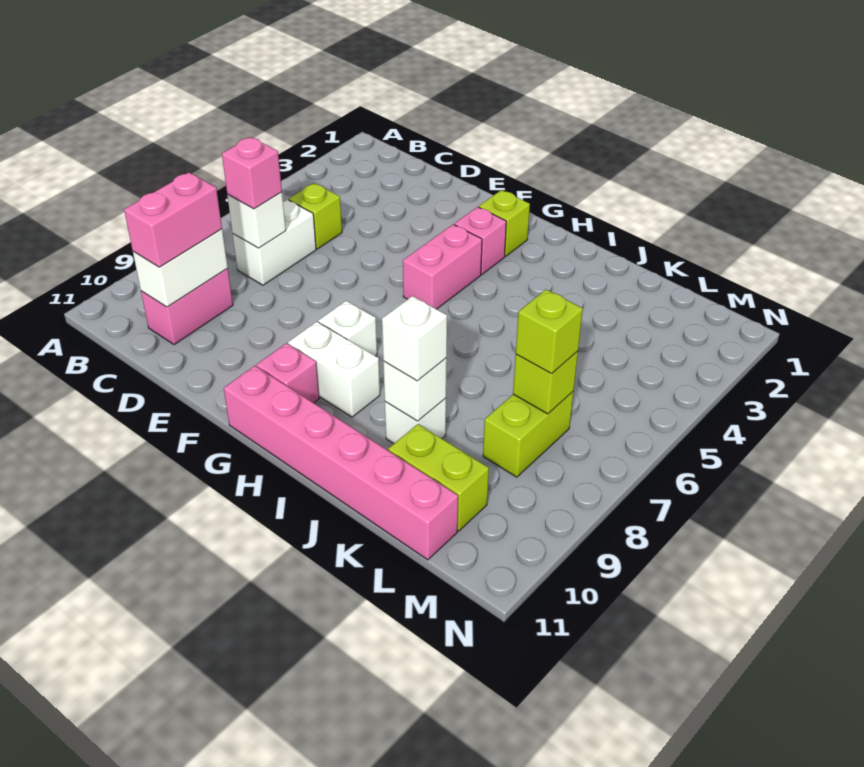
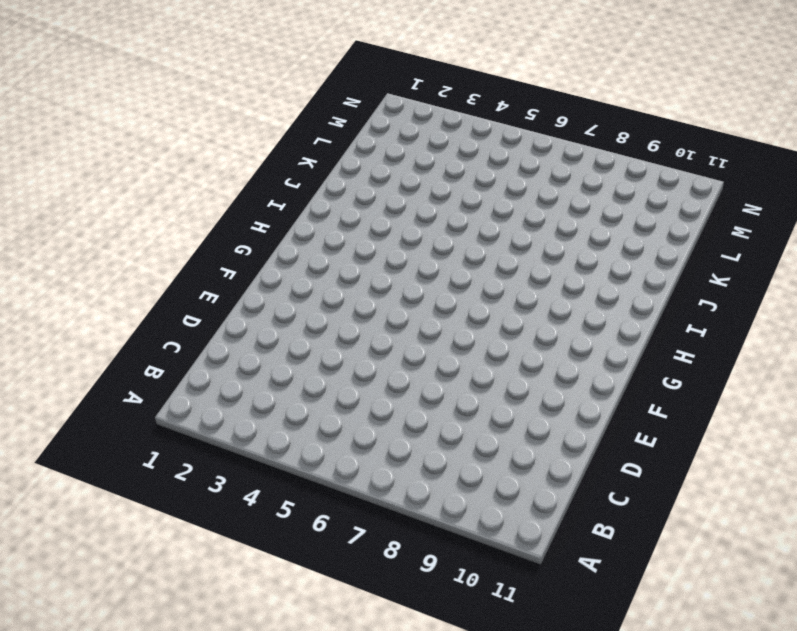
none -> lime 1x1 brick [289,183,342,249]
none -> white 1x2 brick [233,200,316,285]
none -> pink 1x2 brick [141,268,233,345]

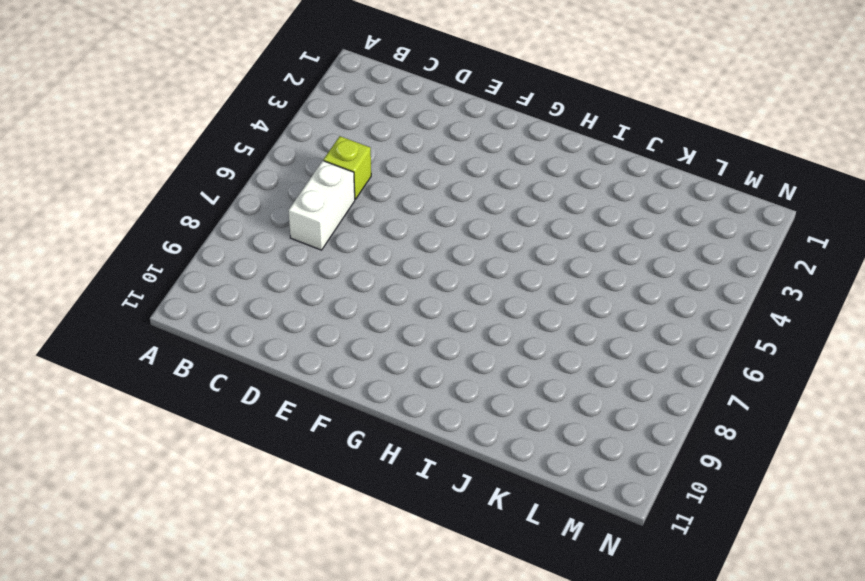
none -> pink 1x2 brick [141,268,233,345]
none -> lime 1x1 brick [479,190,530,256]
none -> pink 1x1 brick [454,207,506,275]

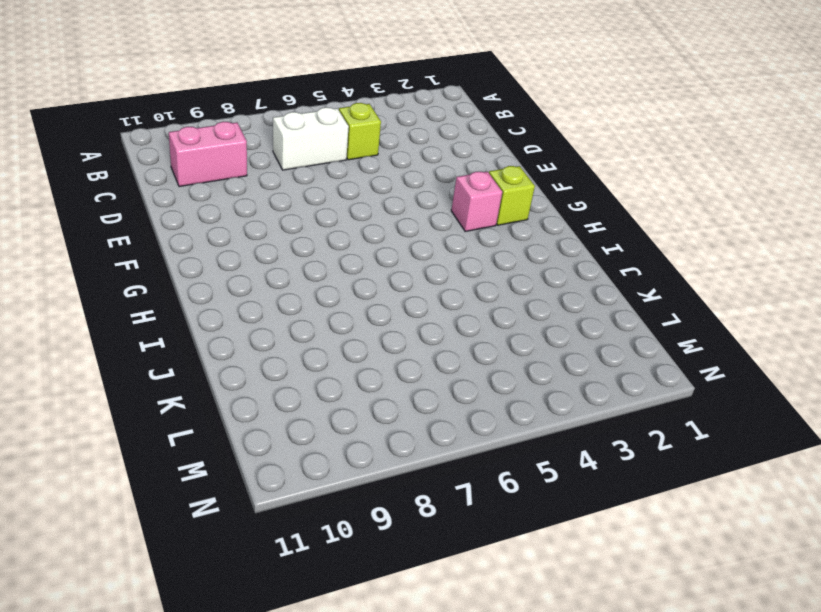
none -> pink 1x2 brick [403,224,482,309]
none -> white 1x1 brick [318,301,377,356]
none -> white 1x2 brick [288,322,380,417]

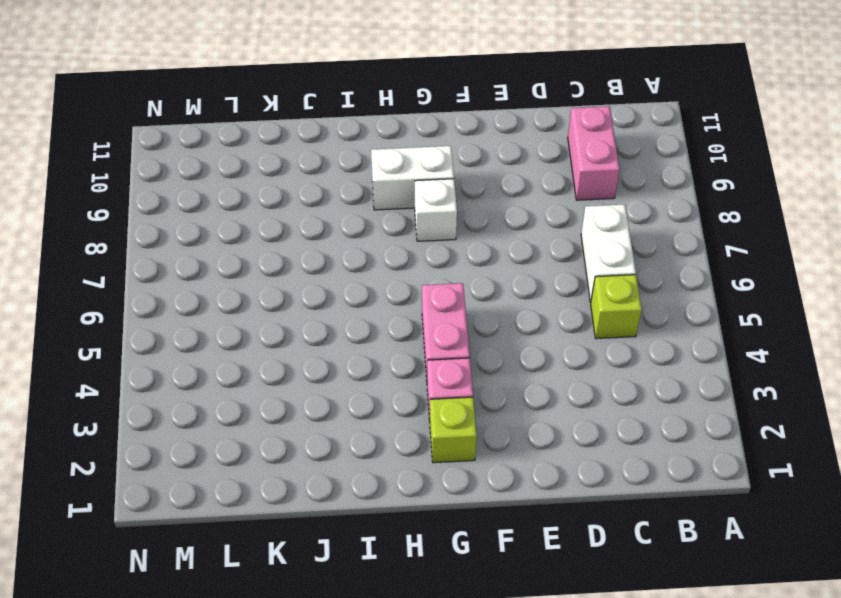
none -> pink 1x1 brick [256,343,319,403]
none -> pink 1x6 brick [224,366,458,560]
none -> white 1x1 brick [385,398,446,444]

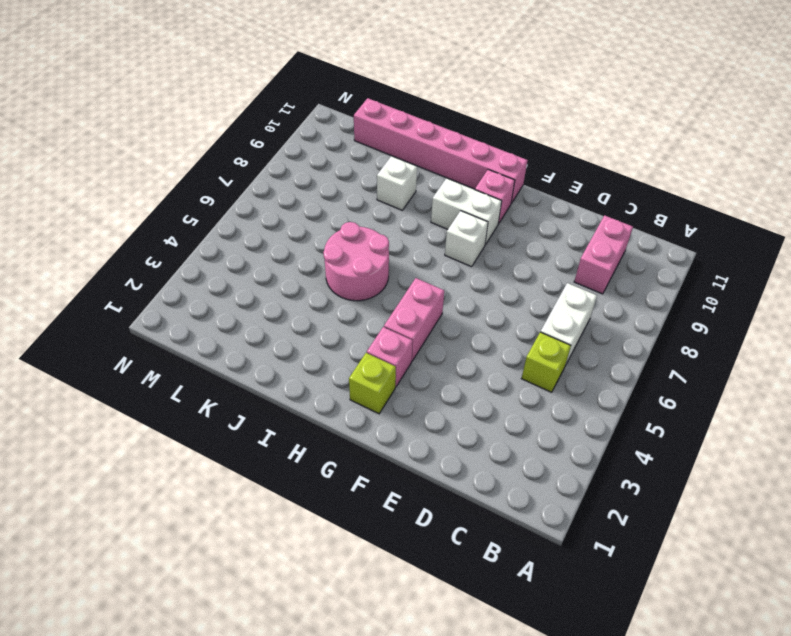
pink 2x2 round brick [323,222,389,301] -> none
none -> lime 1x2 brick [388,424,489,531]
none -> lime 1x2 brick [483,392,573,477]
none -> white 1x1 brick [227,192,286,248]

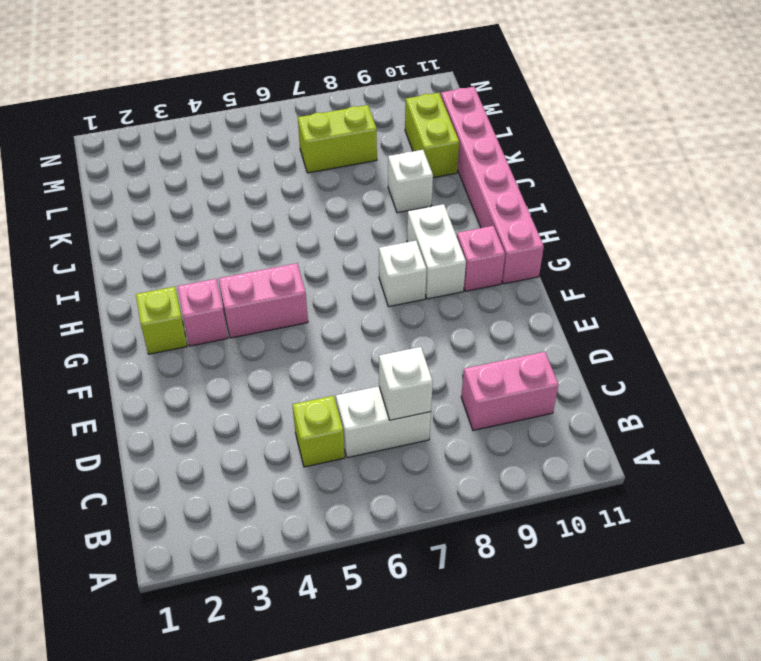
none -> white 1x2 brick [133,229,228,307]
none -> white 1x1 brick [383,358,447,421]
none -> lime 1x1 brick [513,351,578,414]

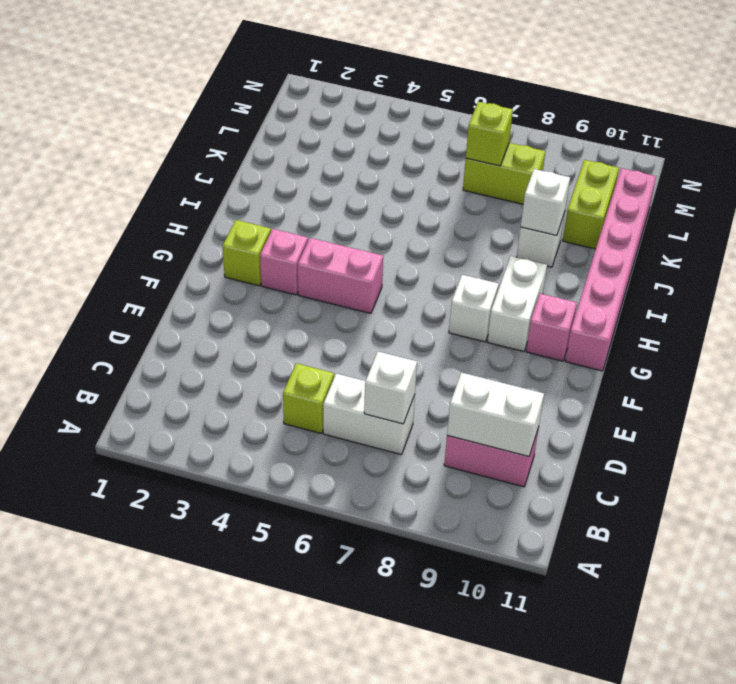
none -> pink 1x1 brick [222,137,282,209]
none -> pink 1x2 brick [124,172,222,267]
none -> white 1x1 brick [382,296,447,381]

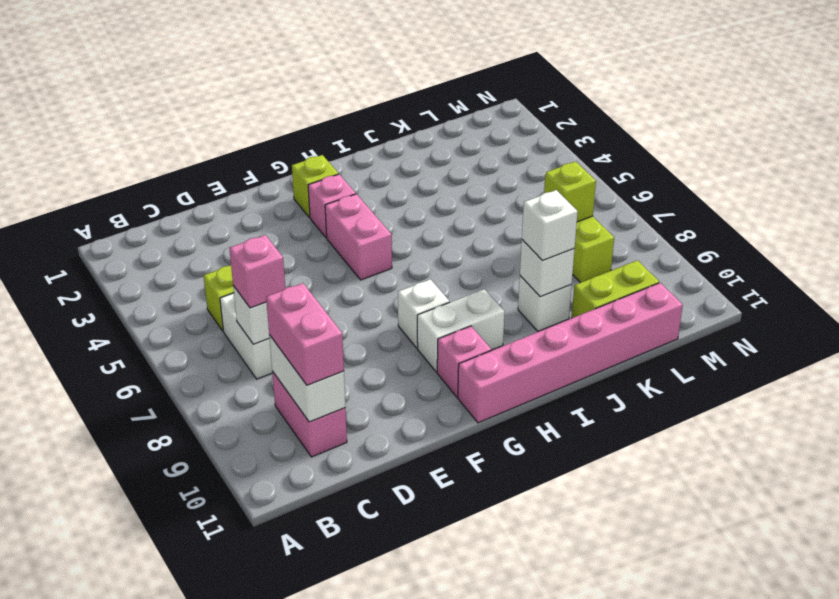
none -> lime 1x1 brick [516,290,583,374]

